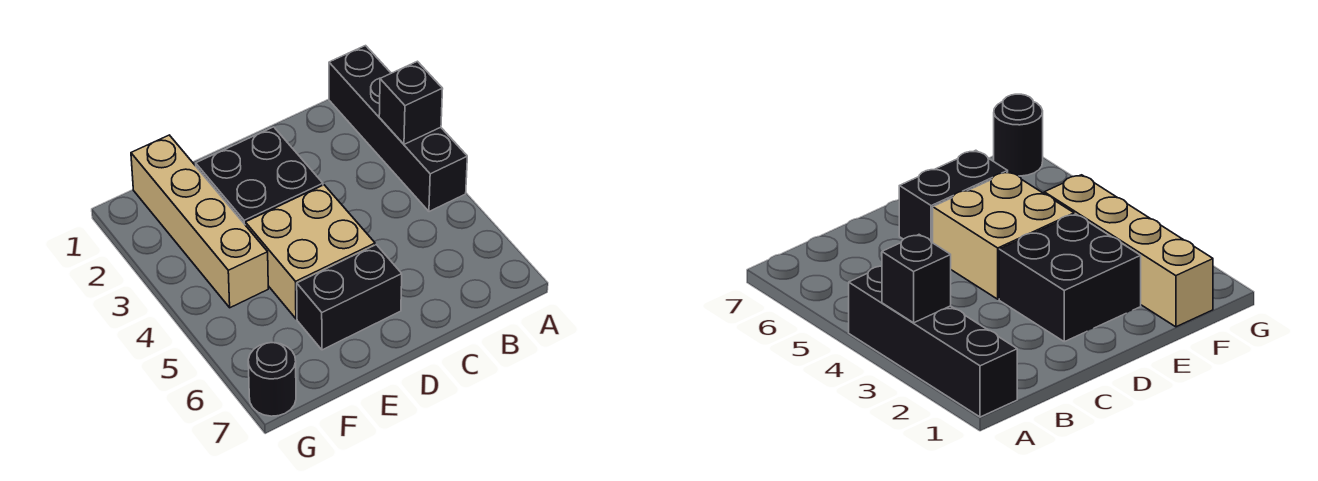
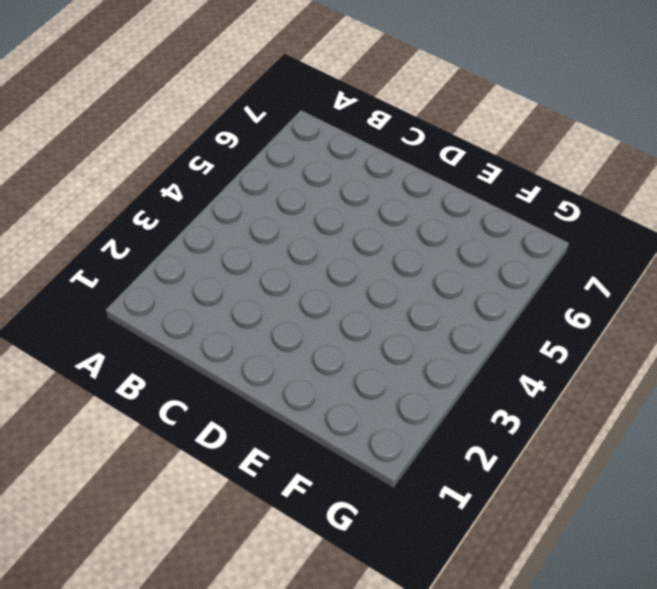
none -> black 1x4 brick [329,46,467,212]
none -> black 2x2 brick [196,127,323,224]

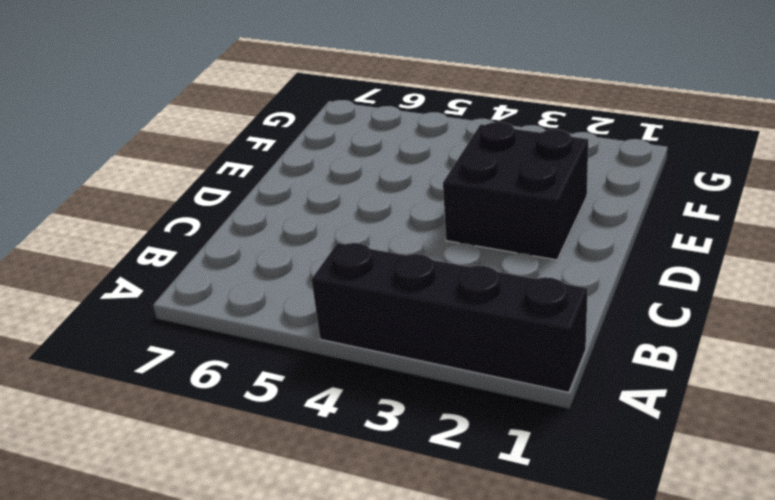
none -> tan 2x2 brick [245,185,375,319]
none -> black 1x2 brick [297,245,402,350]

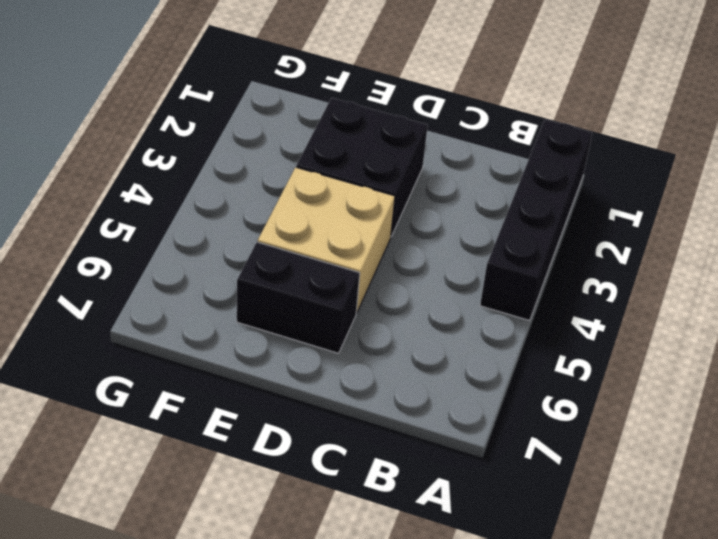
none -> tan 1x4 brick [131,135,268,308]
none -> black 1x1 round brick [248,343,296,416]

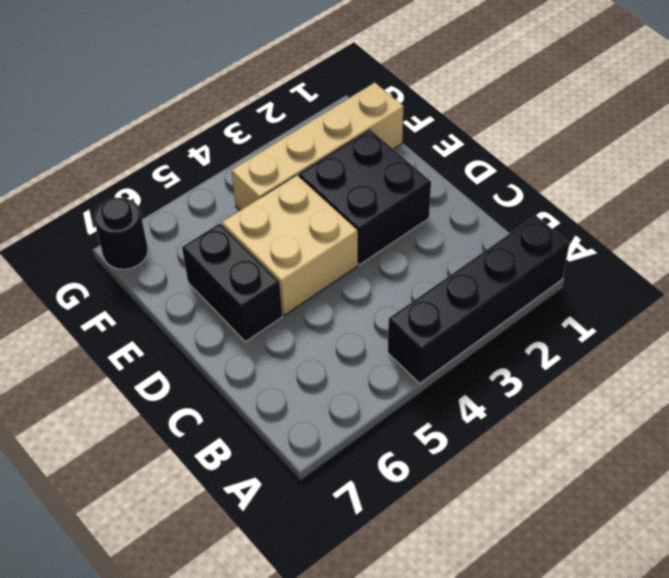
none -> black 1x1 brick [379,61,443,144]

